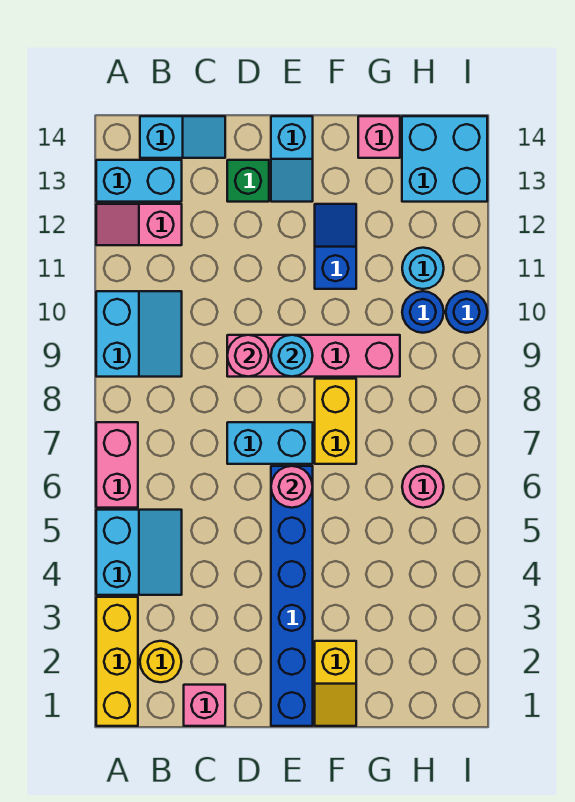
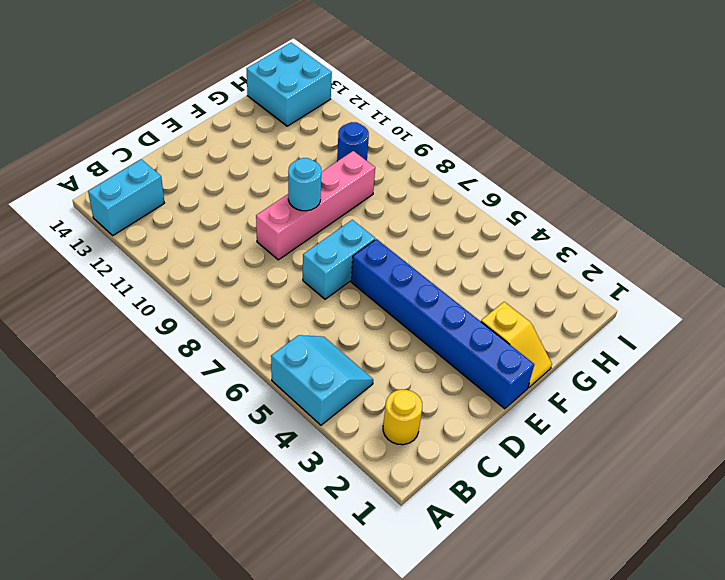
none -> yellow 1x3 brick [96,597,138,726]
none -> pink 1x2 brick [96,422,138,508]
none -> cyan 2x2 slope [96,291,182,377]

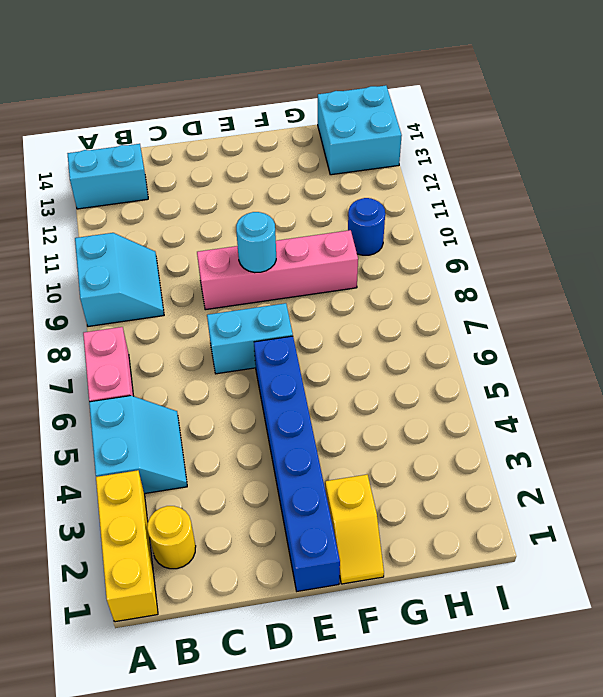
none -> pink 1x2 slope [96,204,182,245]
none -> cyan 1x2 slope [140,116,225,158]
none -> pink 1x1 brick [184,685,225,726]

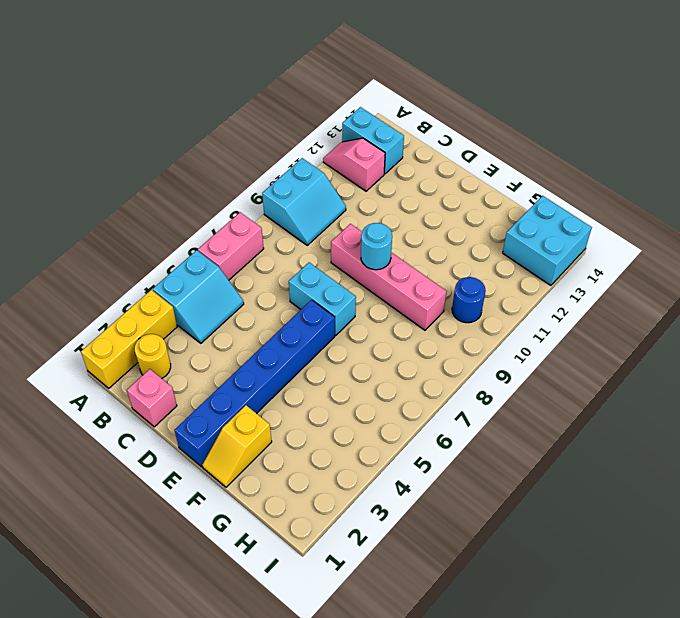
none -> cyan 1x2 slope [140,116,225,158]
none -> green 1x1 brick [227,160,269,202]
none -> cyan 1x2 slope [271,116,313,202]

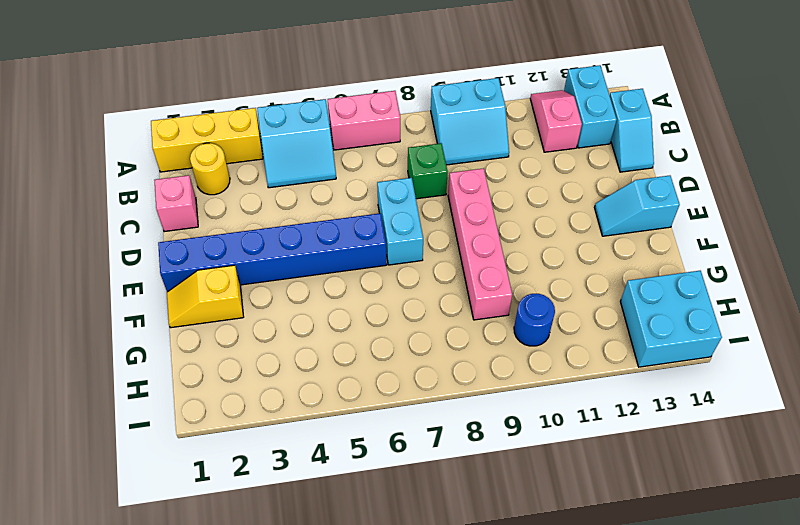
green 1x1 brick [408,143,448,199] -> green 1x1 brick moved to [227,160,269,202]
none -> yellow 1x2 brick [315,379,356,464]
none -> blue 1x2 slope [315,204,356,289]
none -> pink 1x1 brick [358,116,400,158]

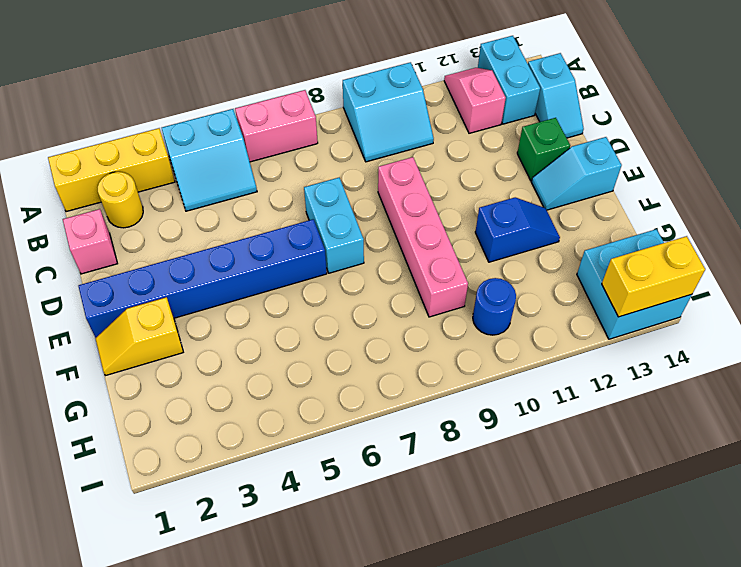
yellow 1x2 brick [602,236,705,317] -> yellow 1x2 brick moved to [315,379,356,464]
none -> pink 1x1 brick [358,116,400,158]
none -> pink 1x1 round brick [402,466,444,508]
none -> cyan 1x1 round brick [402,248,444,289]

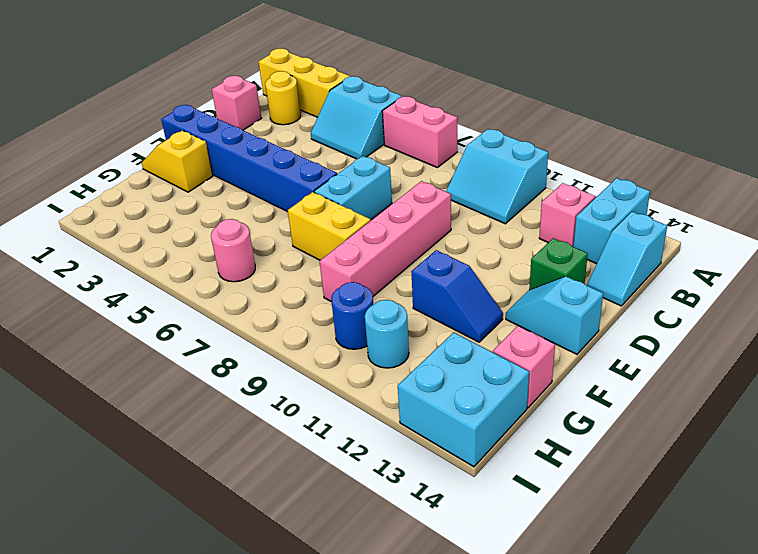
none -> blue 1x1 round brick [446,291,487,333]
none -> pink 1x1 round brick [227,335,269,377]
none -> pink 1x1 round brick [271,466,313,508]

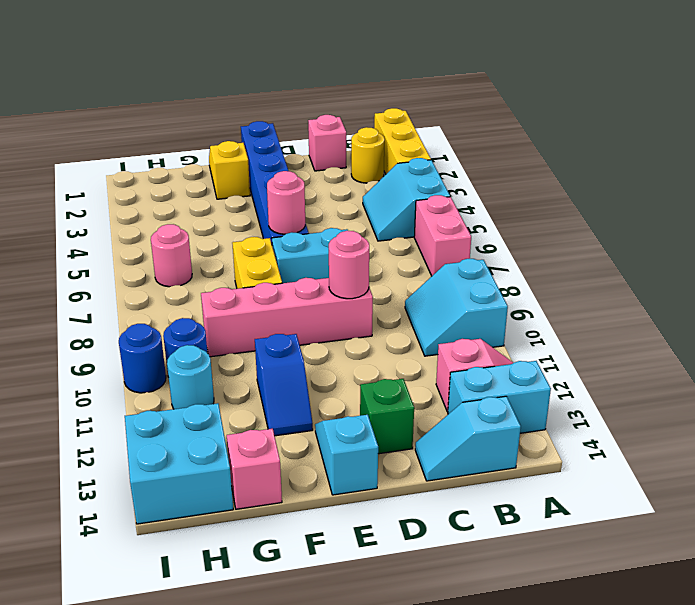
none -> cyan 1x1 round brick [271,335,313,377]

